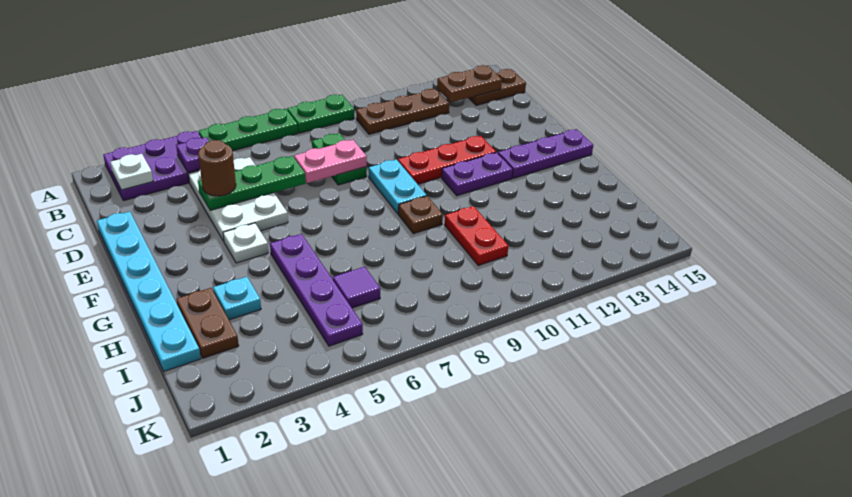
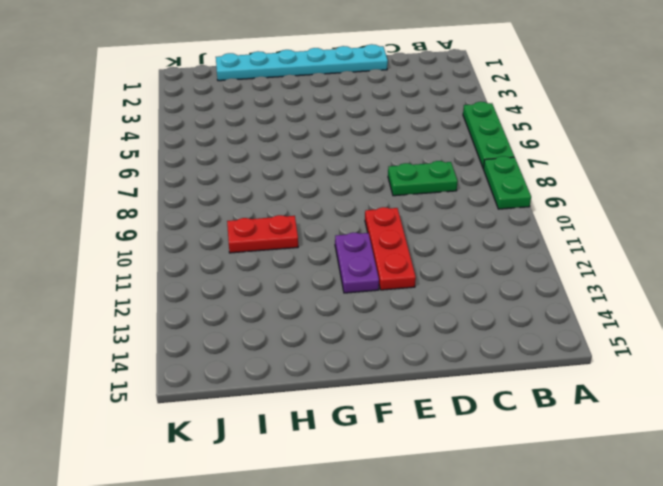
none -> purple 2x3 plate [103,131,201,201]
none -> brown 1x3 plate [356,89,449,134]
none -> brown 1x2 plate [469,69,526,105]

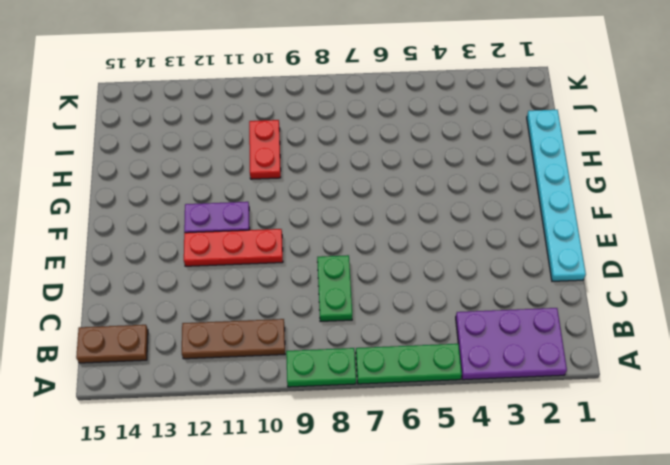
none -> white 2x3 plate [188,157,288,241]
none -> cyan 1x2 plate [369,159,427,214]
none -> white 1x1 plate [223,223,268,263]

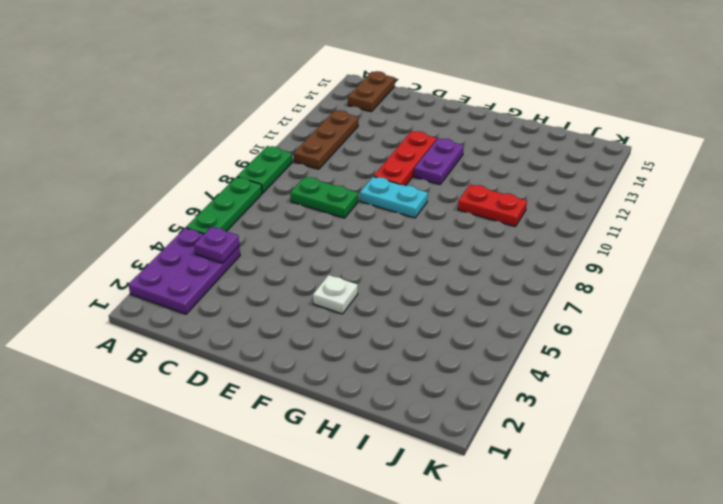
none -> white 2x3 plate [188,157,288,241]
none -> cyan 1x6 plate [97,211,201,371]
none -> purple 1x3 plate [498,129,593,178]

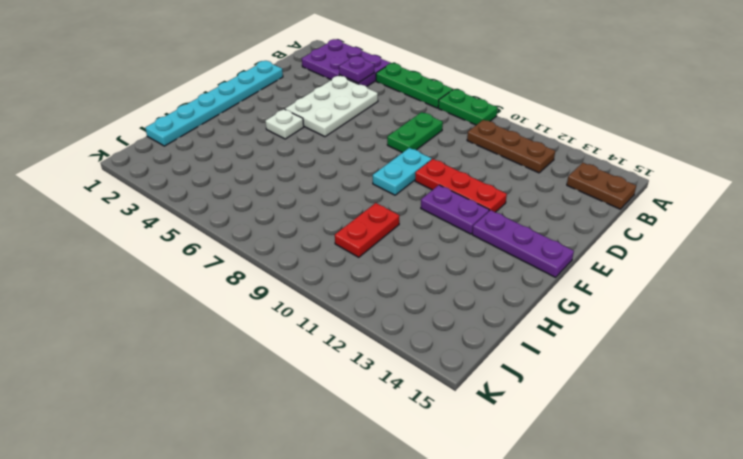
none -> purple 1x4 plate [270,234,363,346]
none -> brown 1x1 plate [398,196,443,234]
none -> brown 1x2 plate [176,288,239,358]

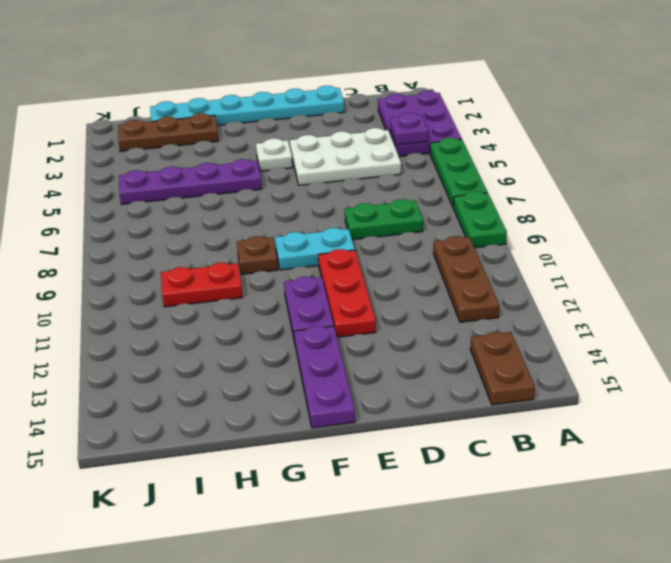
brown 1x3 plate [118,113,219,152] -> brown 1x2 plate [176,288,239,358]
none -> cyan 1x1 plate [213,277,261,320]
none -> purple 1x1 tile [333,267,380,308]
none -> white 1x1 plate [110,154,153,190]

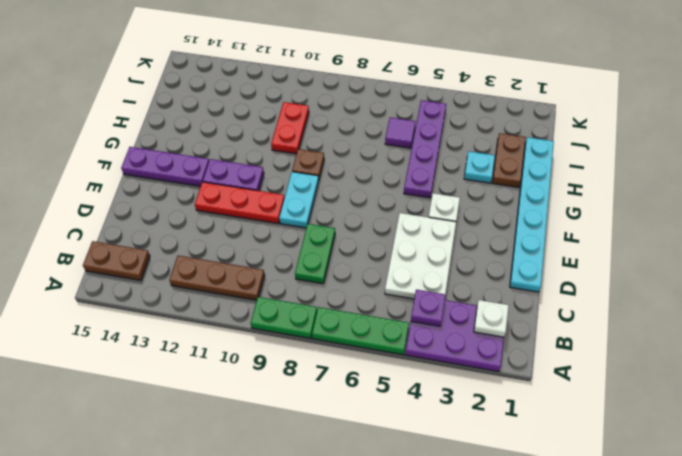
none -> brown 1x2 plate [437,65,502,102]
none -> green 1x3 plate [198,156,306,210]
none -> pink 1x2 plate [294,140,367,183]

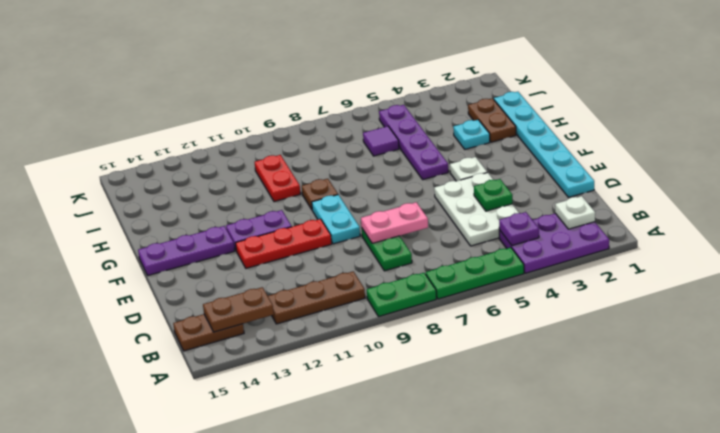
green 1x1 plate [474,179,512,211] -> green 1x3 plate [198,156,306,210]
none -> brown 1x1 round brick [198,140,236,196]

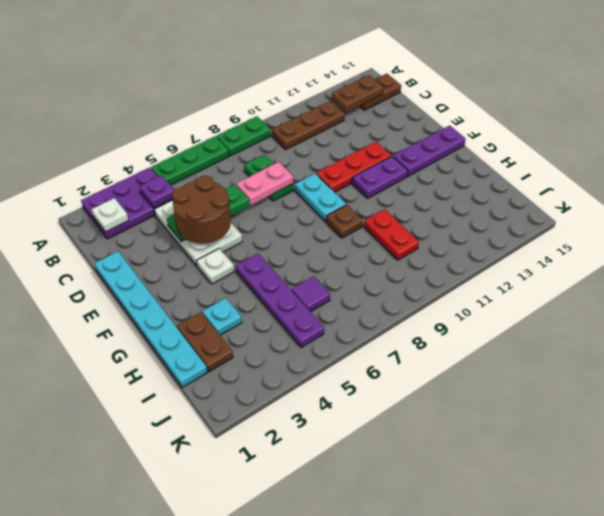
brown 2x2 round brick [172,176,231,244] -> brown 1x1 round brick [198,140,236,196]

